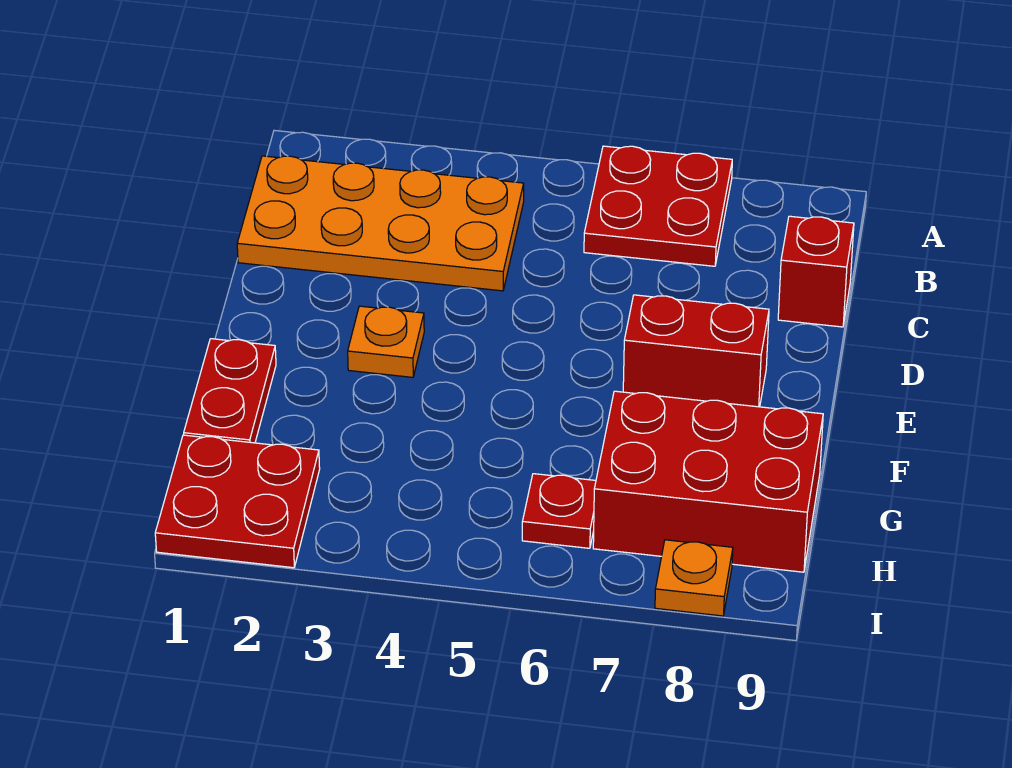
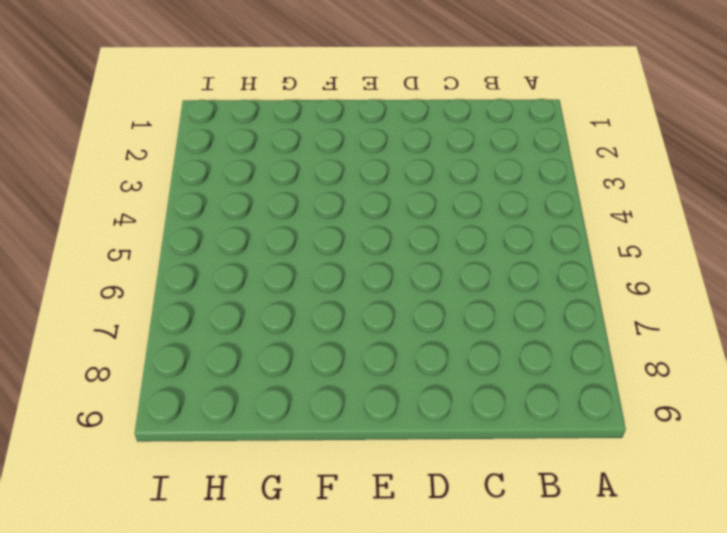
none -> red 2x2 plate [584,146,732,266]
none -> orange 2x4 plate [237,156,524,291]

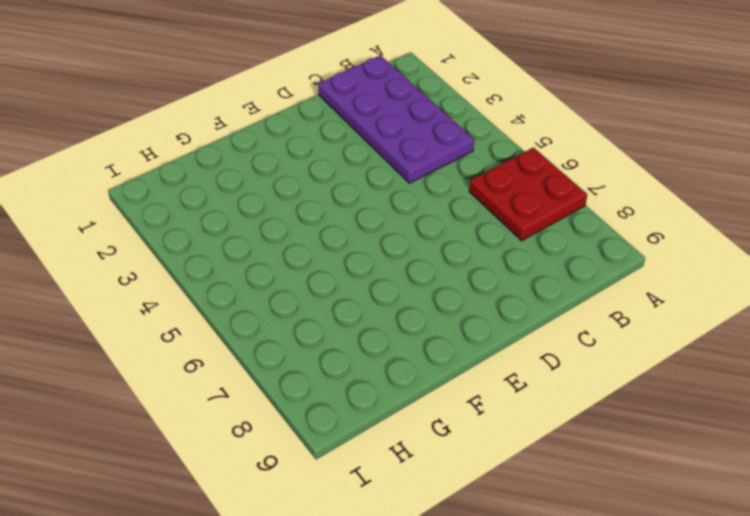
purple 2x4 plate [318,55,474,183] -> orange 2x4 plate [237,156,524,291]
none -> red 1x1 brick [778,216,854,327]
none -> orange 1x1 plate [348,306,424,377]

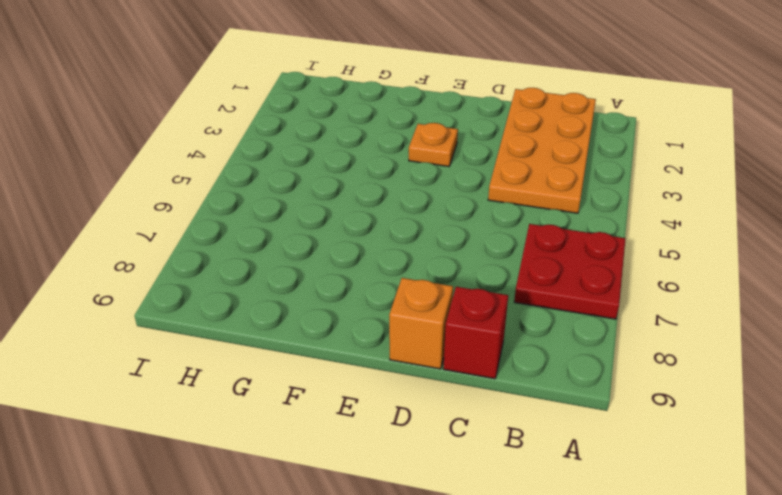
orange 1x1 brick [389,278,453,369] -> none
none -> red 1x2 brick [623,295,769,407]
none -> red 1x2 plate [184,339,276,443]

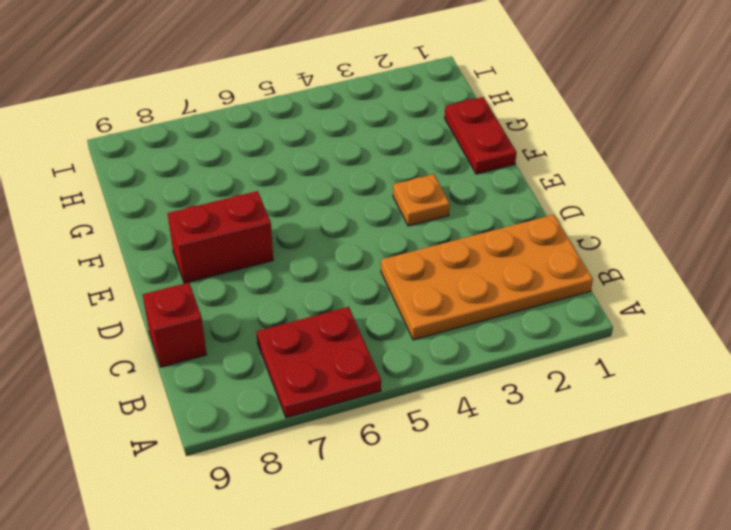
none -> red 2x3 brick [593,391,823,572]
none -> red 2x2 plate [155,435,320,568]

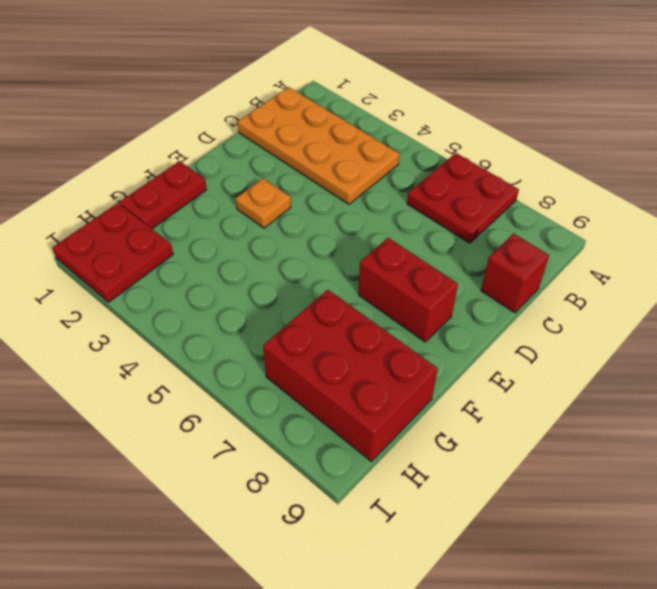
none -> red 1x1 plate [522,474,596,548]
none -> orange 1x1 plate [655,540,733,616]

